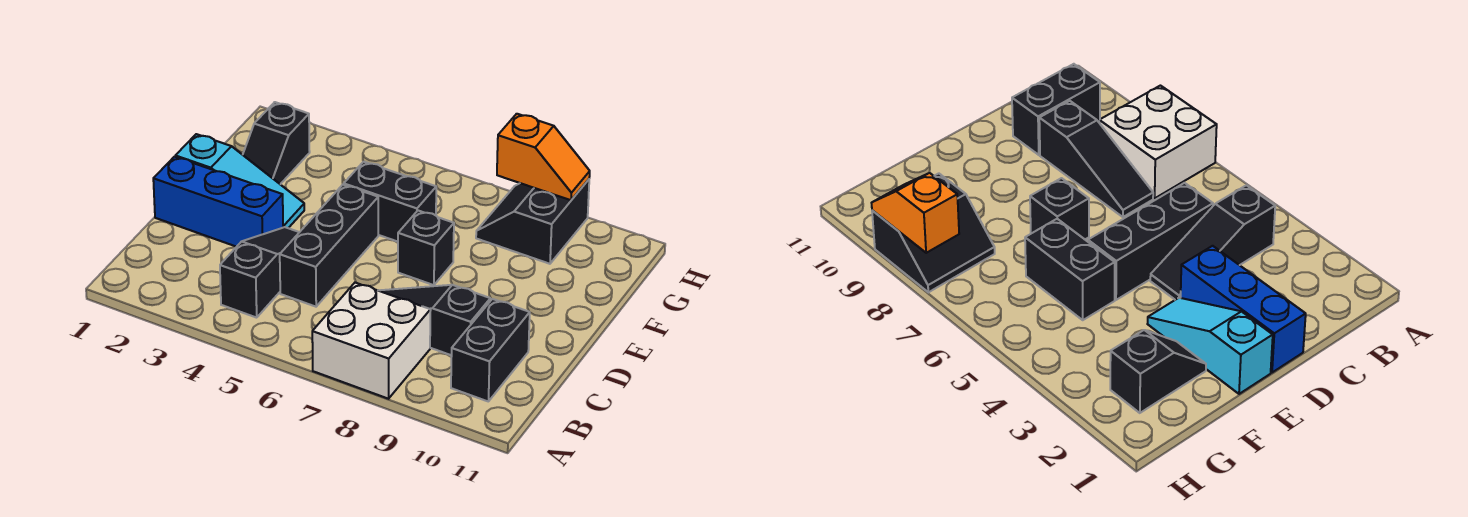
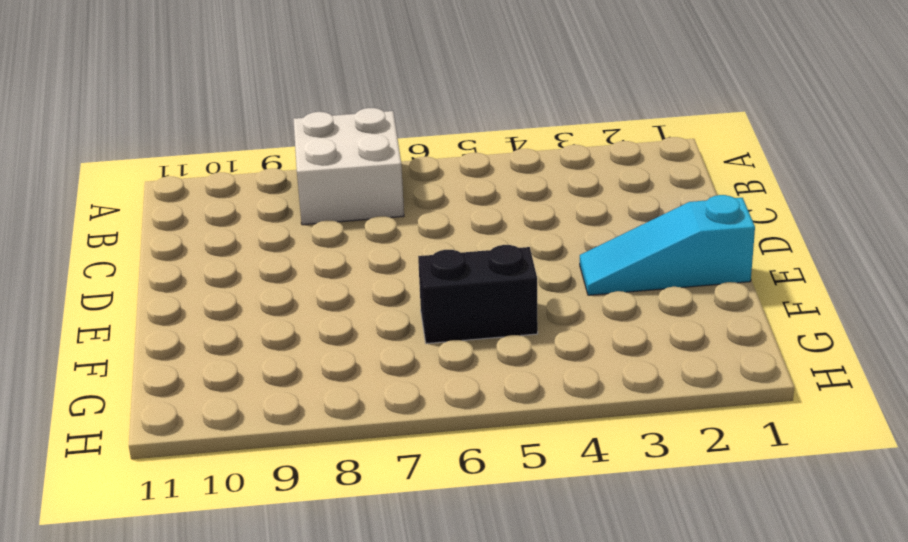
none -> black 1x3 slope [220,227,299,318]
none -> black 1x2 brick [451,299,530,401]
none -> black 1x3 brick [280,185,378,307]

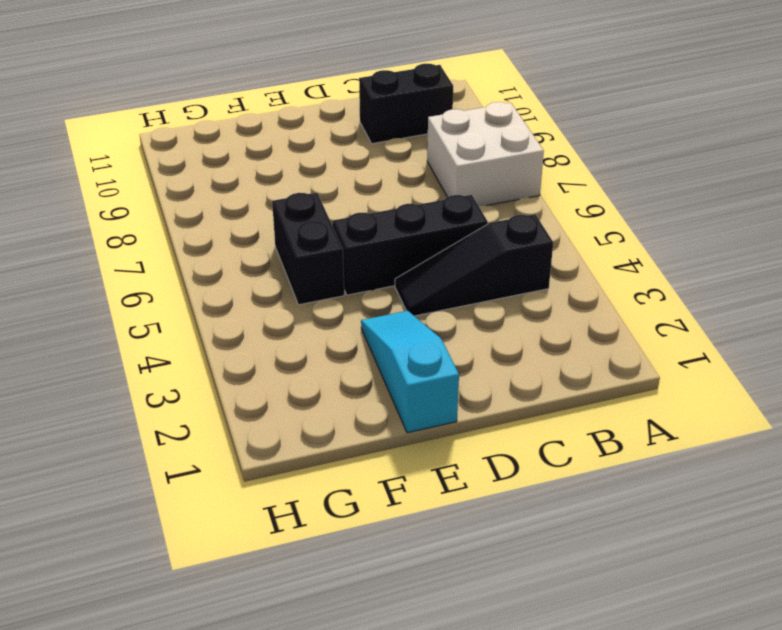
none -> black 1x3 slope [378,285,490,355]
none -> blue 1x3 brick [153,157,283,247]
none -> black 1x1 brick [398,211,454,285]

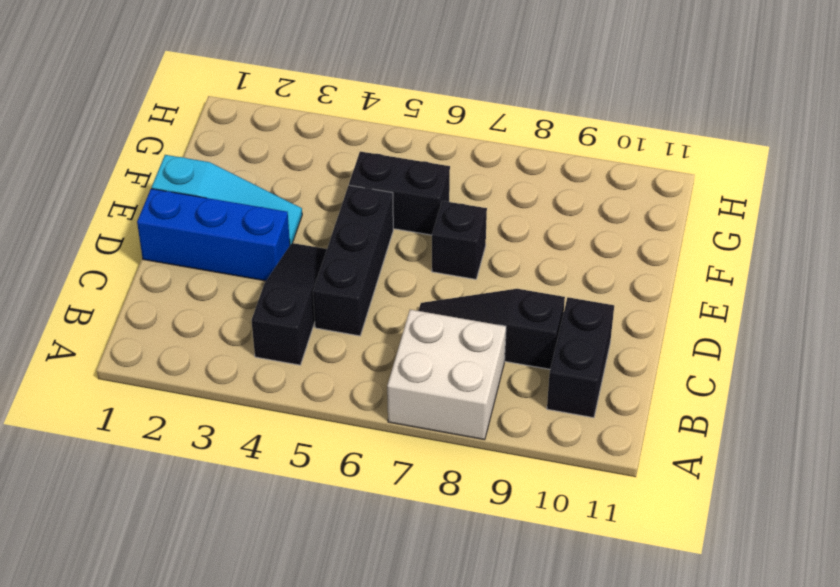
none -> black 1x2 slope [243,102,310,184]
none -> black 2x2 slope [476,179,589,264]
none -> orange 1x2 slope [497,114,590,200]

